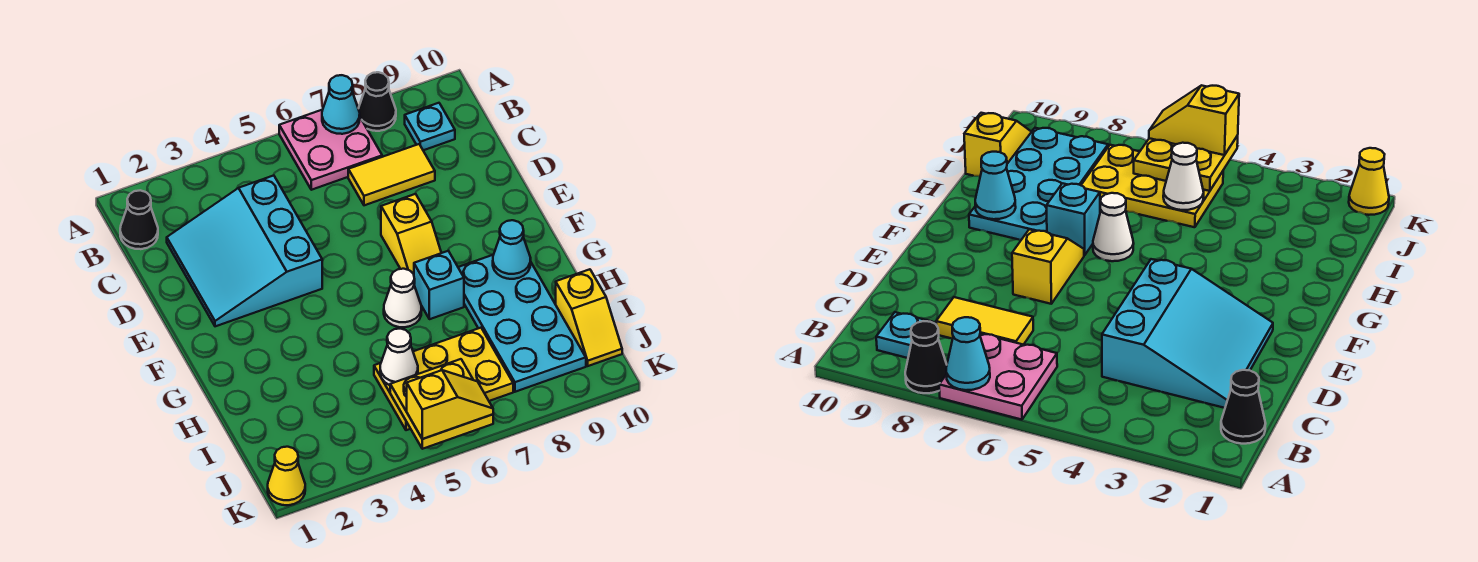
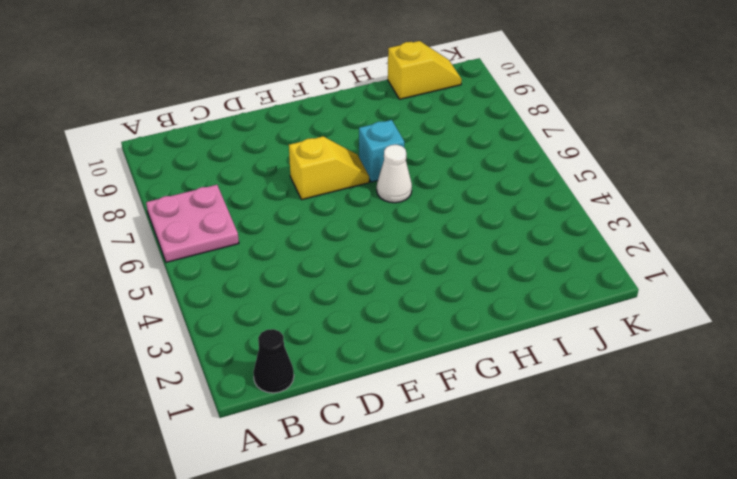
none -> black 1x1 cone [358,72,396,131]
none -> cyan 1x1 plate [405,103,455,150]
none -> cyan 3x3 slope [167,175,322,326]

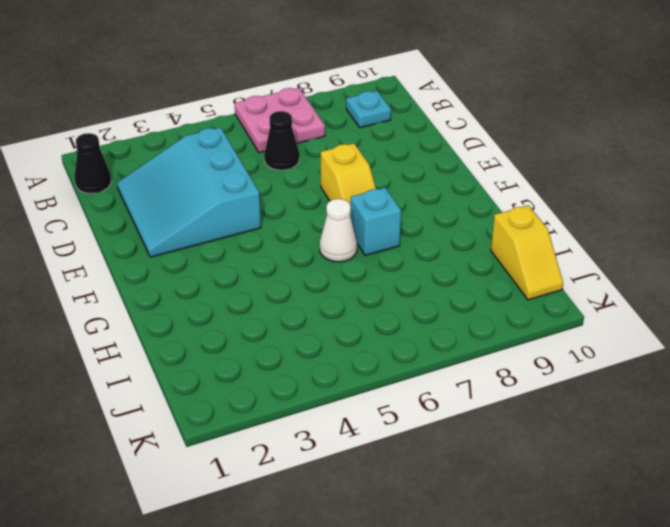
black 1x1 cone [264,111,299,170] -> black 1x1 cone moved to [358,72,396,131]
none -> yellow 1x2 tile [348,144,435,205]
none -> cyan 2x4 plate [458,255,586,392]
none -> yellow 2x3 plate [374,328,513,430]

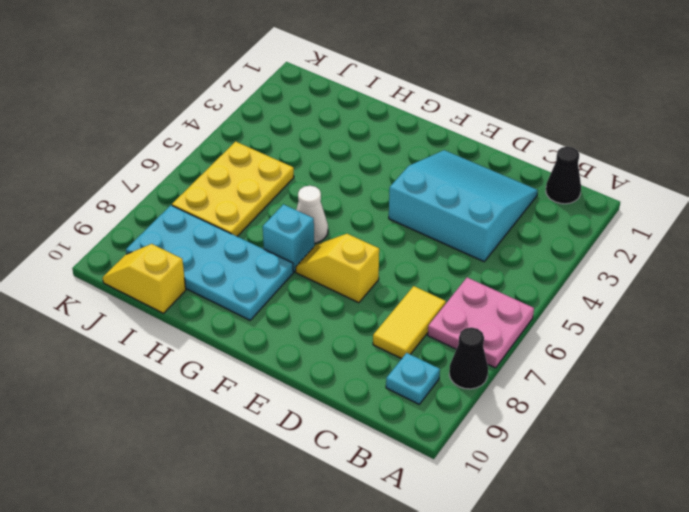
none -> yellow 1x1 cone [268,447,305,505]
none -> cyan 1x1 cone [322,75,360,134]
none -> cyan 1x1 cone [493,220,531,279]

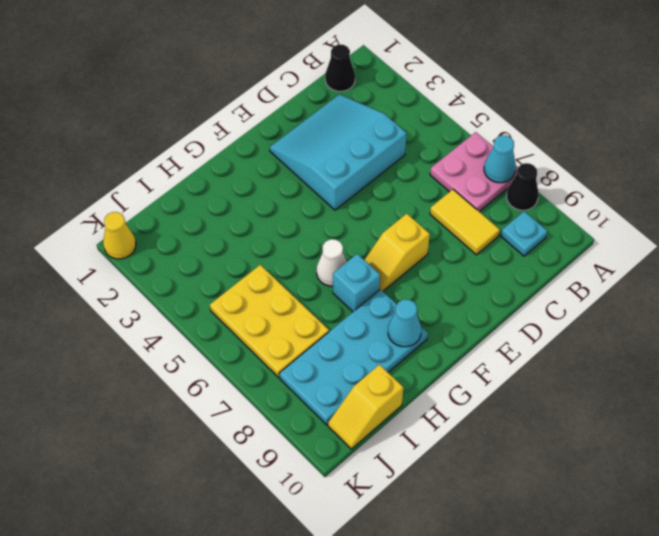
none -> white 1x1 cone [380,329,418,385]
none -> yellow 2x2 plate [390,359,493,449]
none -> yellow 1x2 slope [407,370,493,439]

